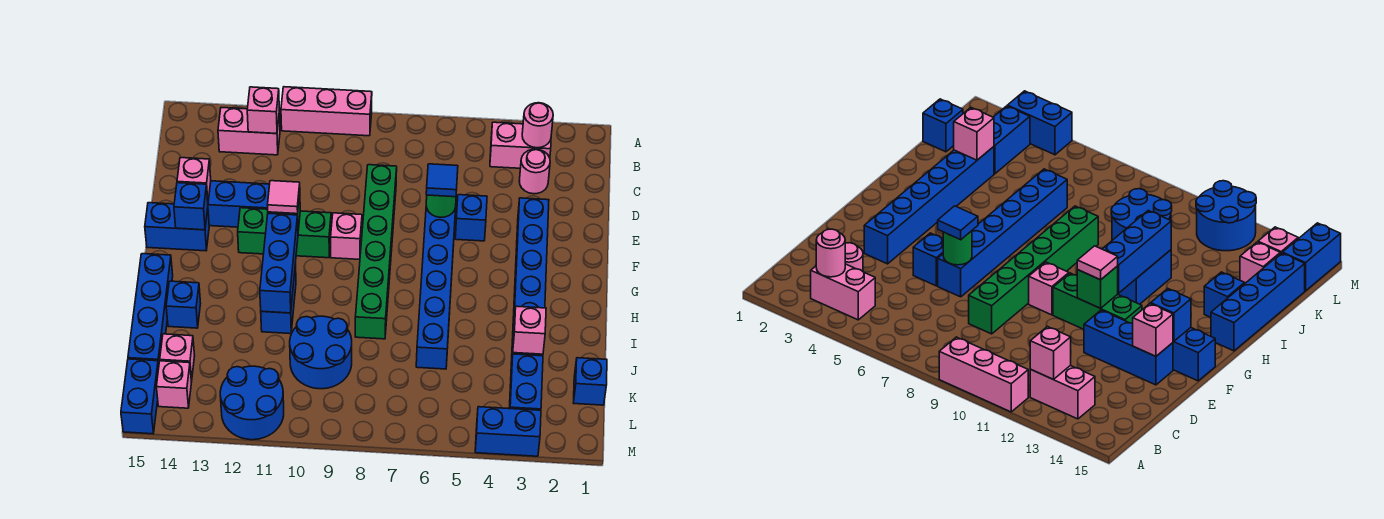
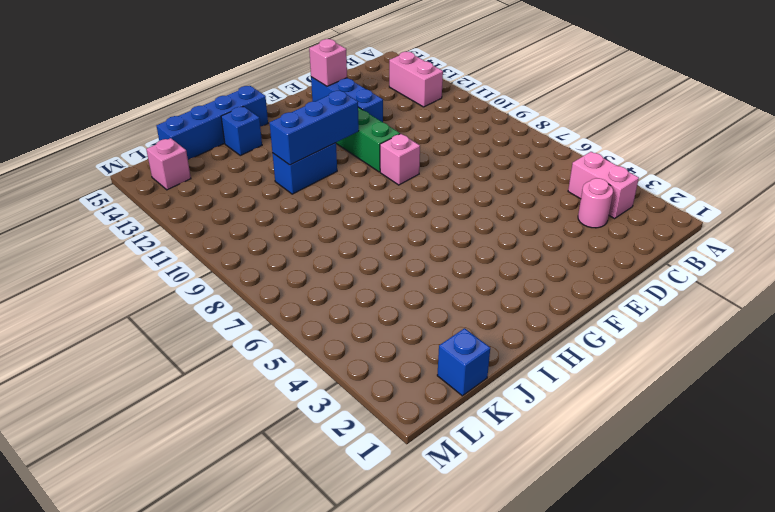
none -> pink 1x3 brick [281,87,372,136]
none -> green 1x6 brick [355,165,397,339]
none -> blue 1x6 brick [511,198,549,367]
none -> blue 1x1 brick [455,195,487,241]

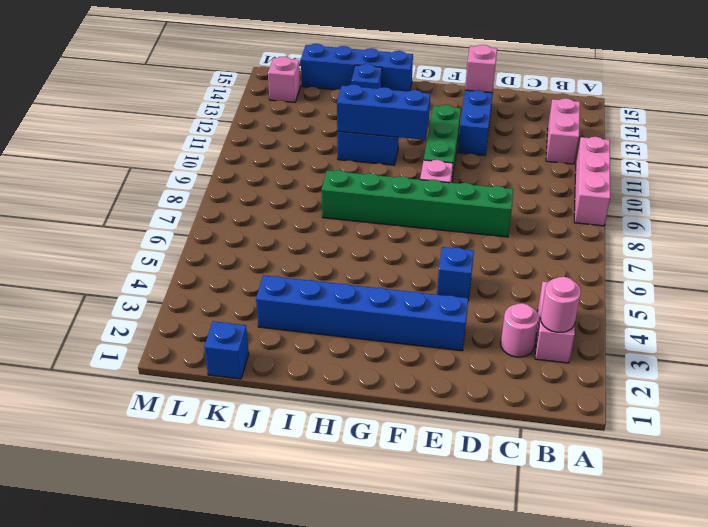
none -> blue 1x6 brick [416,206,456,369]
none -> blue 1x2 brick [145,203,209,251]
none -> blue 2x2 round brick [290,316,352,389]
none -> blue 1x2 brick [509,354,543,410]

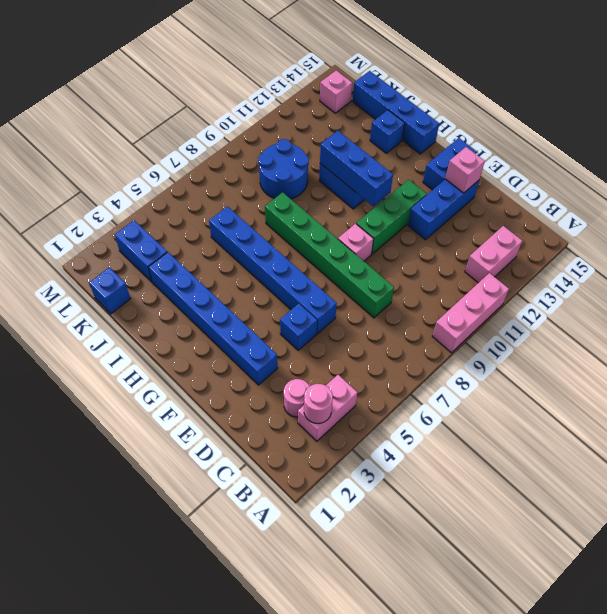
none -> pink 1x1 brick [160,334,195,381]
none -> blue 2x2 round brick [220,366,284,440]
none -> blue 1x2 brick [121,359,159,434]
none -> blue 1x2 brick [475,407,541,456]

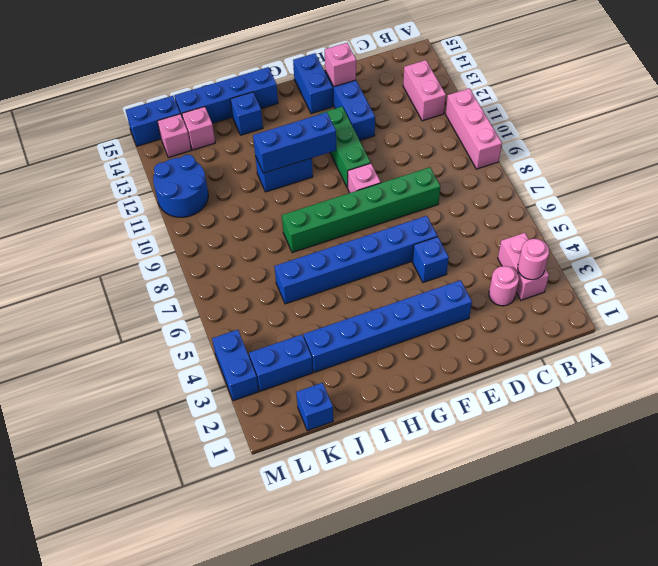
none -> blue 2x2 round brick [290,316,352,389]
none -> pink 1x1 brick [247,87,279,134]
none -> green 1x1 round brick [426,195,456,217]
none -> green 1x1 brick [1077,266,1118,308]

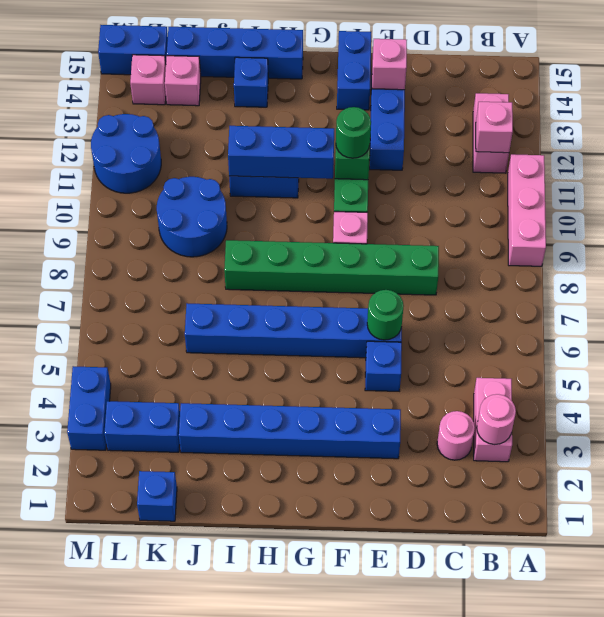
green 1x1 round brick [336,107,371,158] -> pink 1x1 tile [268,181,300,214]
none -> blue 1x1 brick [174,183,208,230]
none -> pink 1x1 brick [513,306,546,354]
none -> blue 1x1 tile [426,164,458,197]

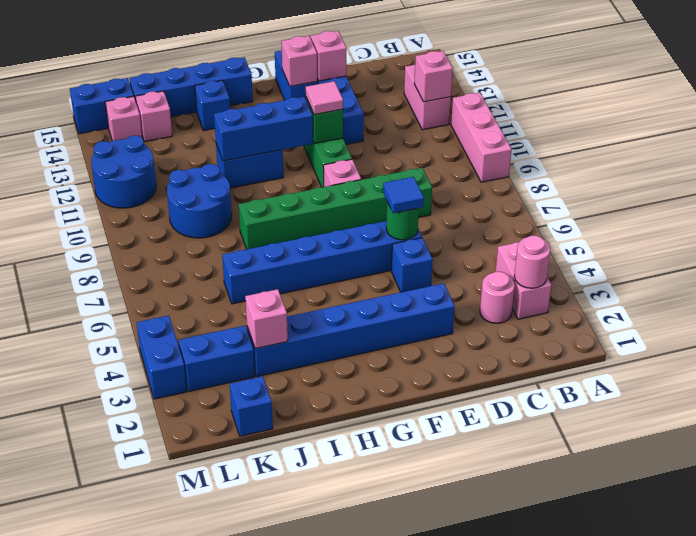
pink 1x1 brick [281,36,317,86] -> blue 1x1 brick [174,183,208,230]

